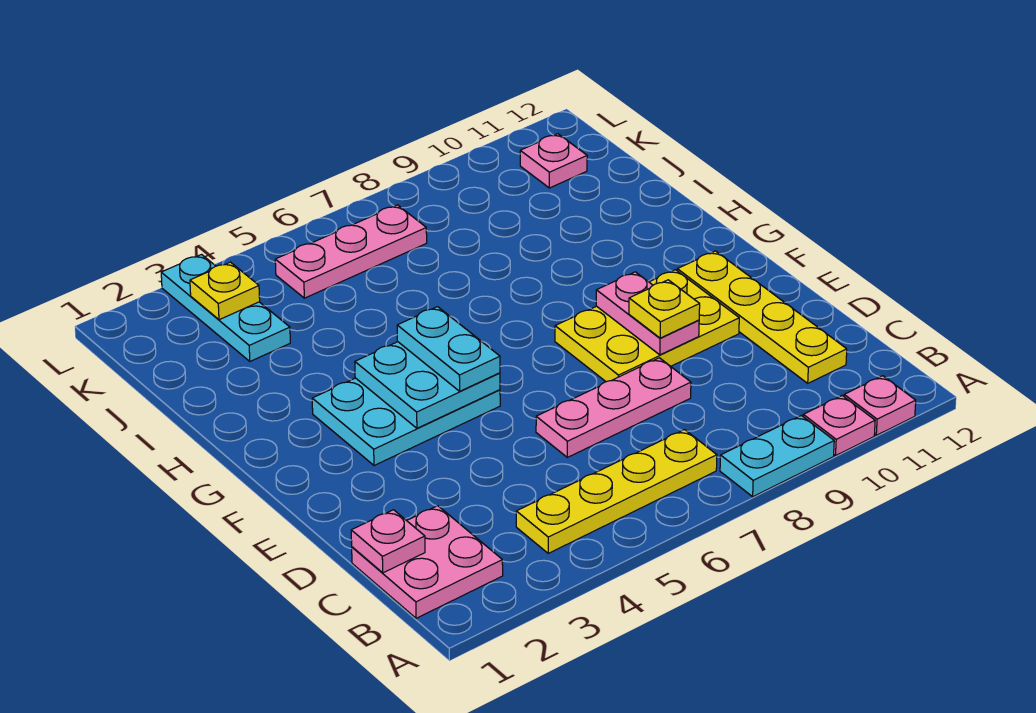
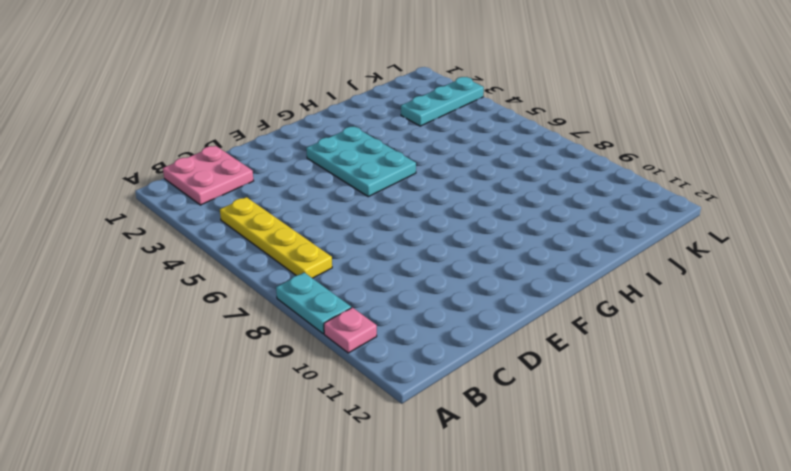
none -> pink 1x1 plate [844,376,916,435]
none -> yellow 1x4 plate [677,251,847,383]
none -> pink 1x3 plate [536,358,691,457]

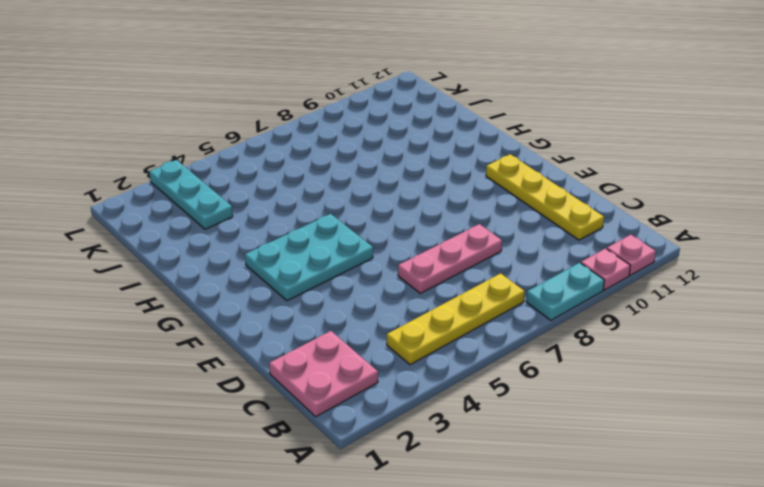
none -> yellow 2x3 plate [555,270,739,382]
none -> pink 1x3 plate [275,205,427,298]
none -> pink 1x1 plate [520,134,587,188]

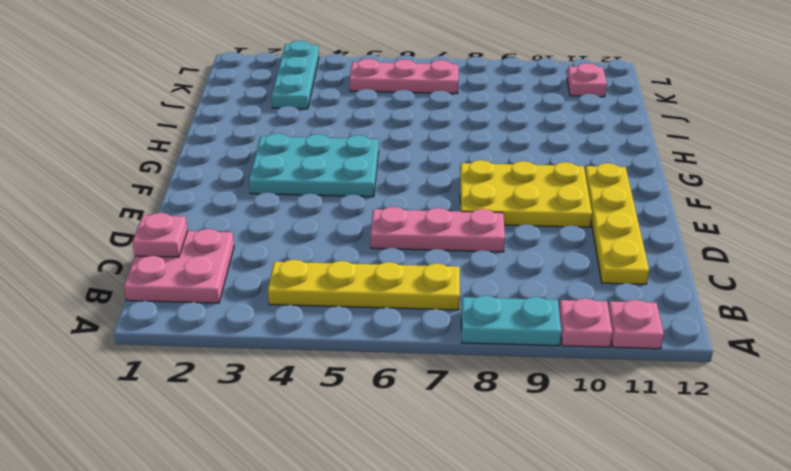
none -> pink 1x2 plate [596,272,699,355]
none -> cyan 2x2 plate [355,342,500,428]
none -> yellow 1x1 plate [190,262,260,320]

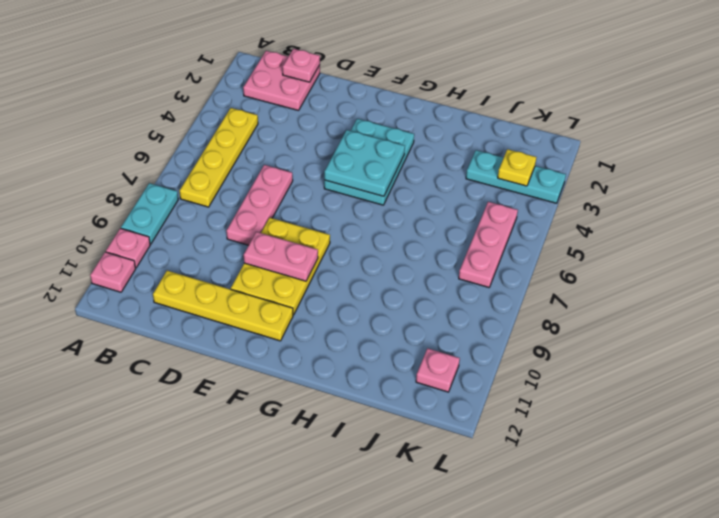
none -> yellow 1x1 plate [629,280,700,338]
none -> cyan 1x2 plate [397,307,500,391]

